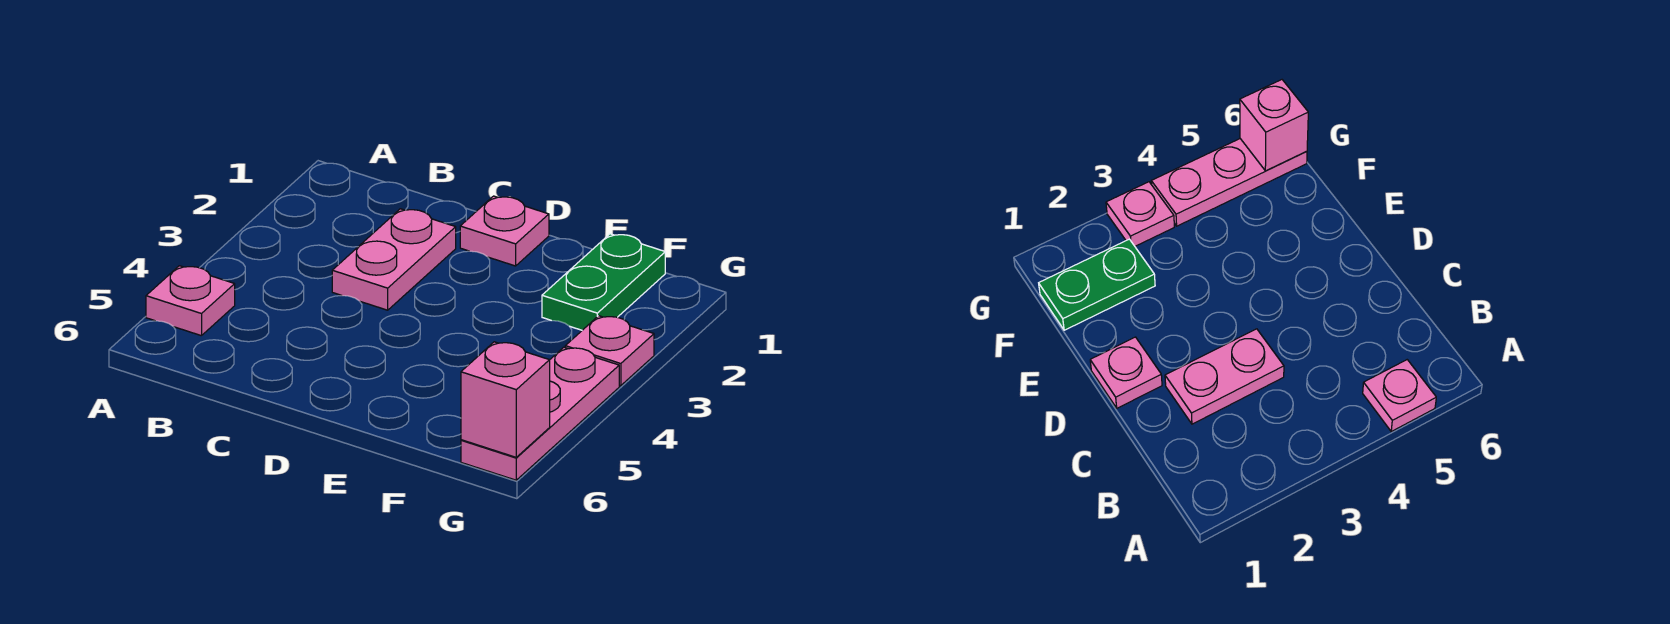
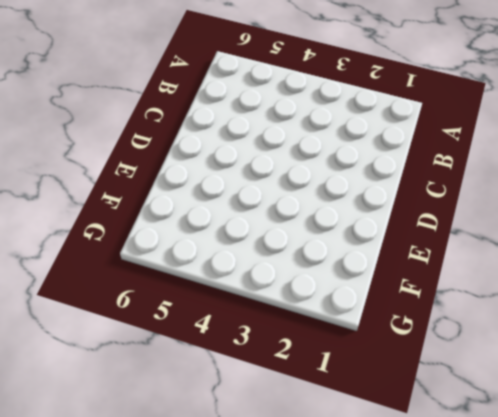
none -> pink 1x1 plate [146,266,235,336]
none -> pink 1x2 plate [332,209,456,310]

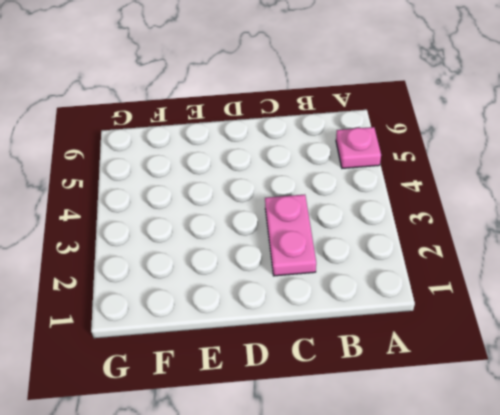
none -> pink 1x1 plate [460,196,549,266]
none -> green 1x2 plate [542,234,665,330]

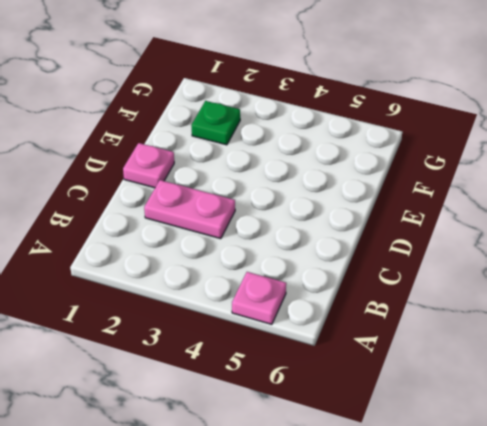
green 1x1 plate [191,101,240,145] -> green 1x2 plate [542,234,665,330]
none -> pink 1x1 plate [565,316,654,386]
none -> pink 1x3 plate [461,347,619,480]

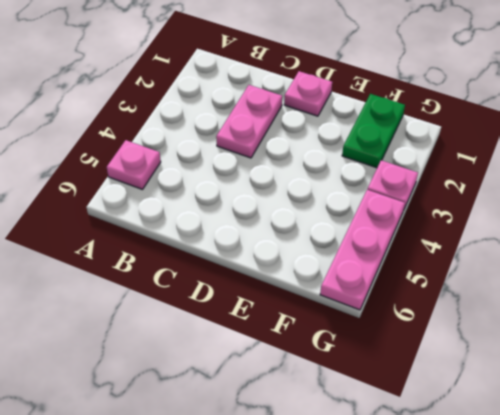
none -> pink 1x1 brick [461,342,550,457]

